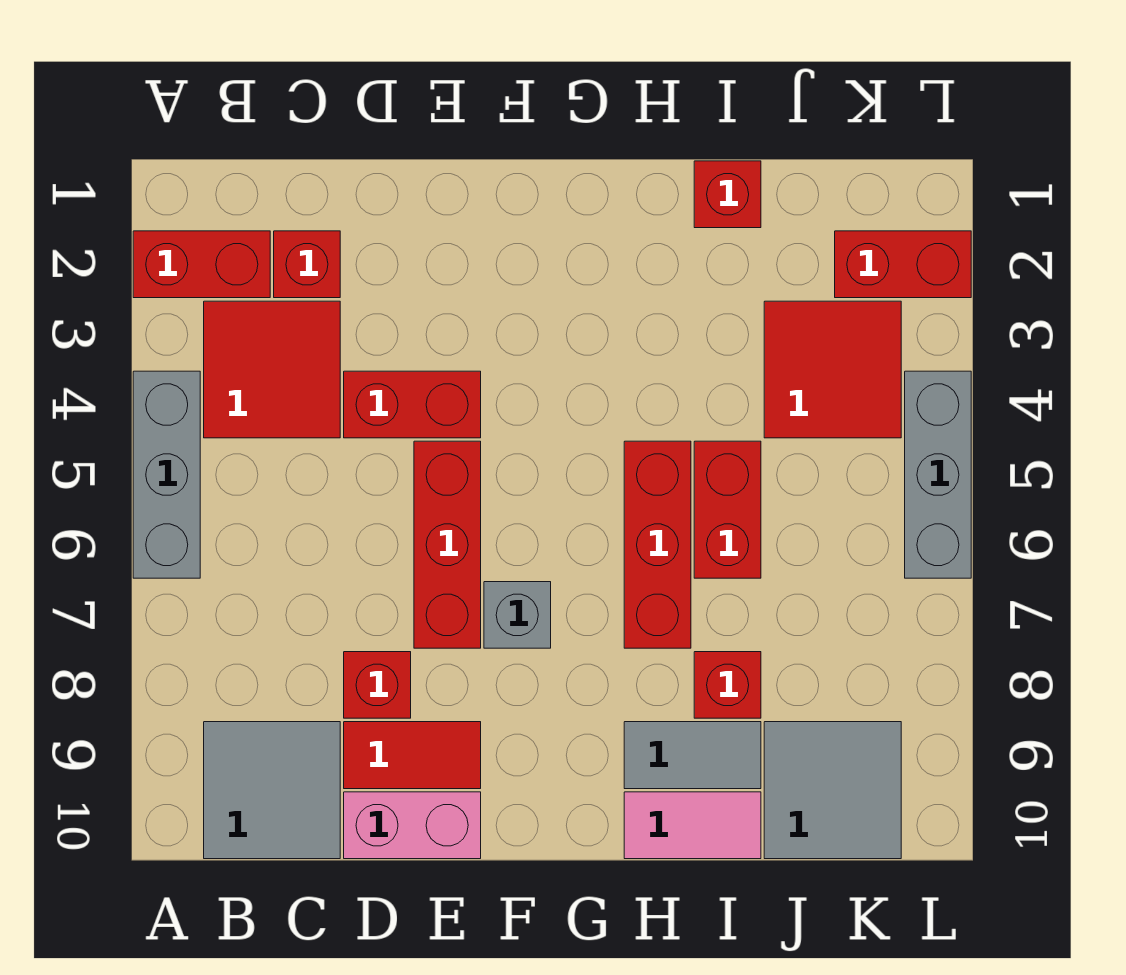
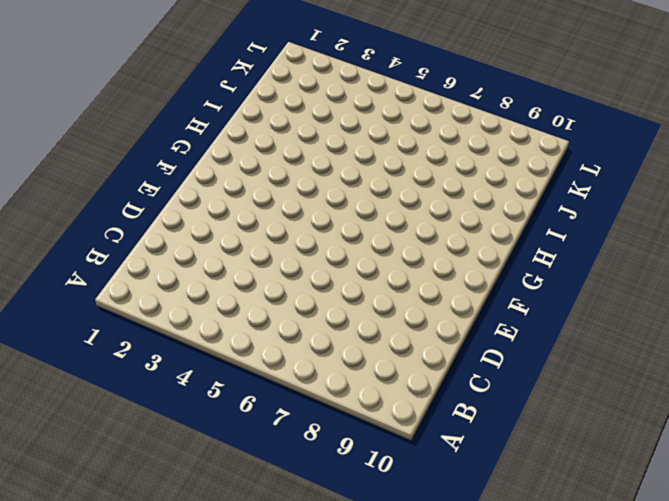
none -> red 1x2 brick [133,231,270,298]
none -> grey 1x3 brick [133,371,200,578]
none -> red 2x2 tile [204,301,340,438]

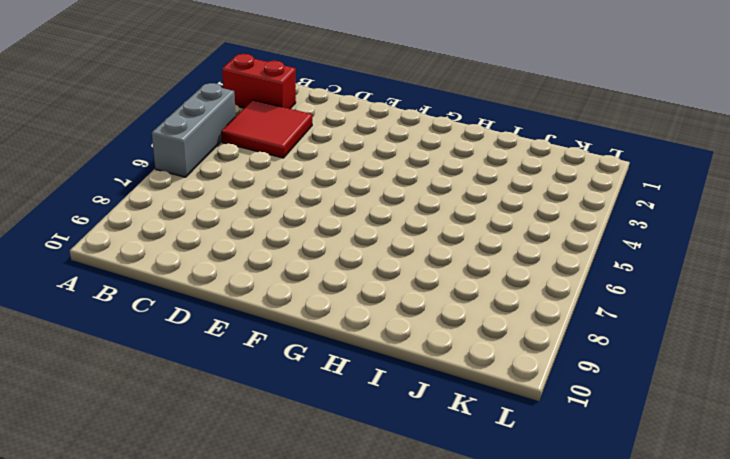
none -> grey 2x2 tile [204,722,340,859]
none -> red 1x1 brick [274,231,340,298]
none -> red 1x2 brick [344,371,481,438]

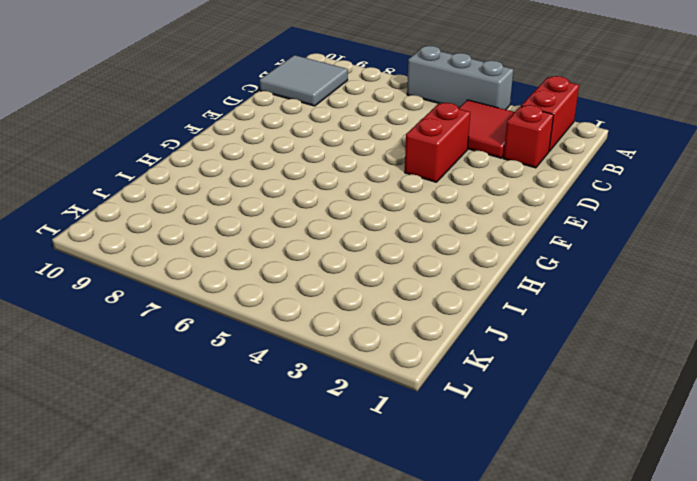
none -> red 1x1 brick [344,652,411,718]
none -> red 1x2 tile [344,722,481,789]
none -> pink 1x2 brick [344,792,481,859]

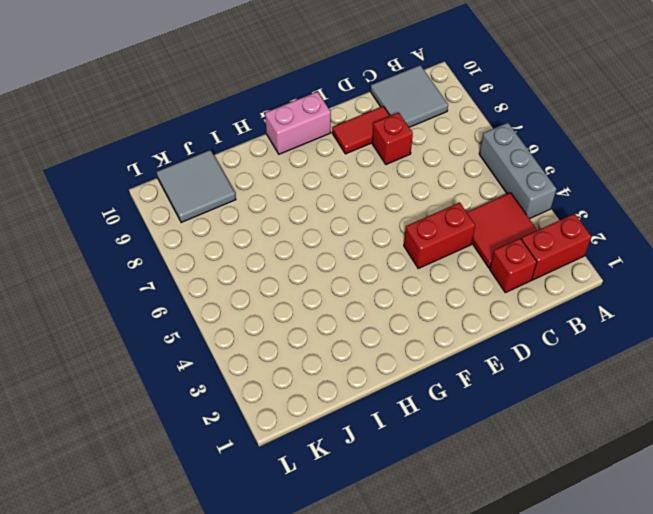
pink 1x2 brick [265,92,331,154] -> pink 1x2 brick moved to [344,792,481,859]
none -> red 1x3 brick [414,441,481,648]
none -> grey 1x1 brick [484,582,551,648]
none -> red 1x3 brick [624,441,691,648]

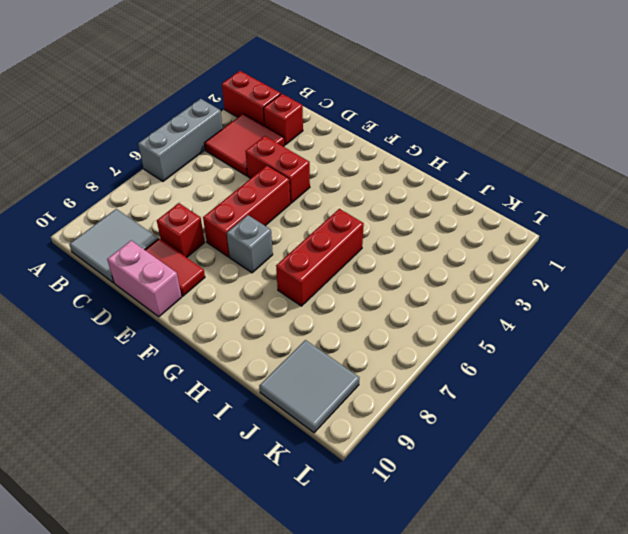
none -> grey 1x2 tile [624,722,761,789]
none -> pink 1x2 tile [624,792,761,859]
none -> red 1x1 brick [694,161,761,228]

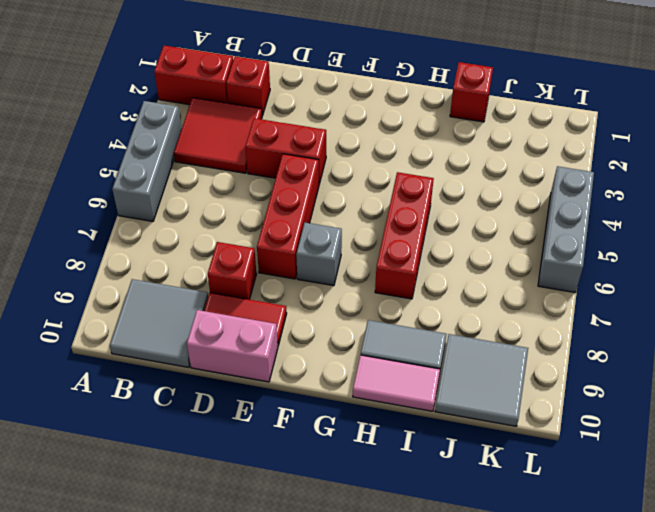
none -> red 1x2 brick [694,441,761,578]
none -> red 1x1 brick [694,652,761,718]
none -> red 2x2 tile [764,301,901,438]

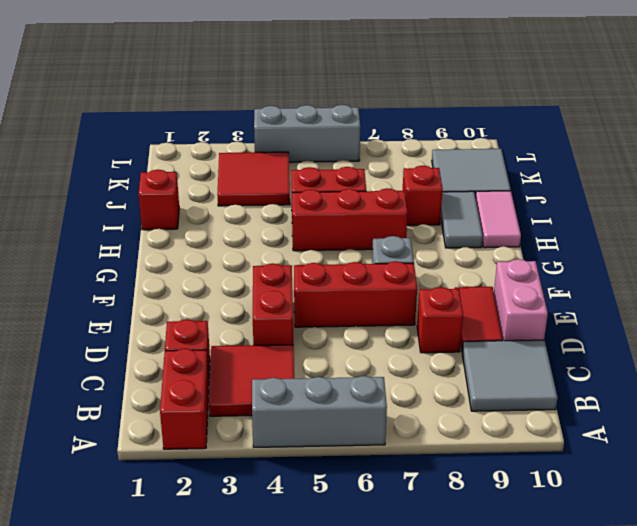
none -> red 1x2 brick [835,231,971,298]

